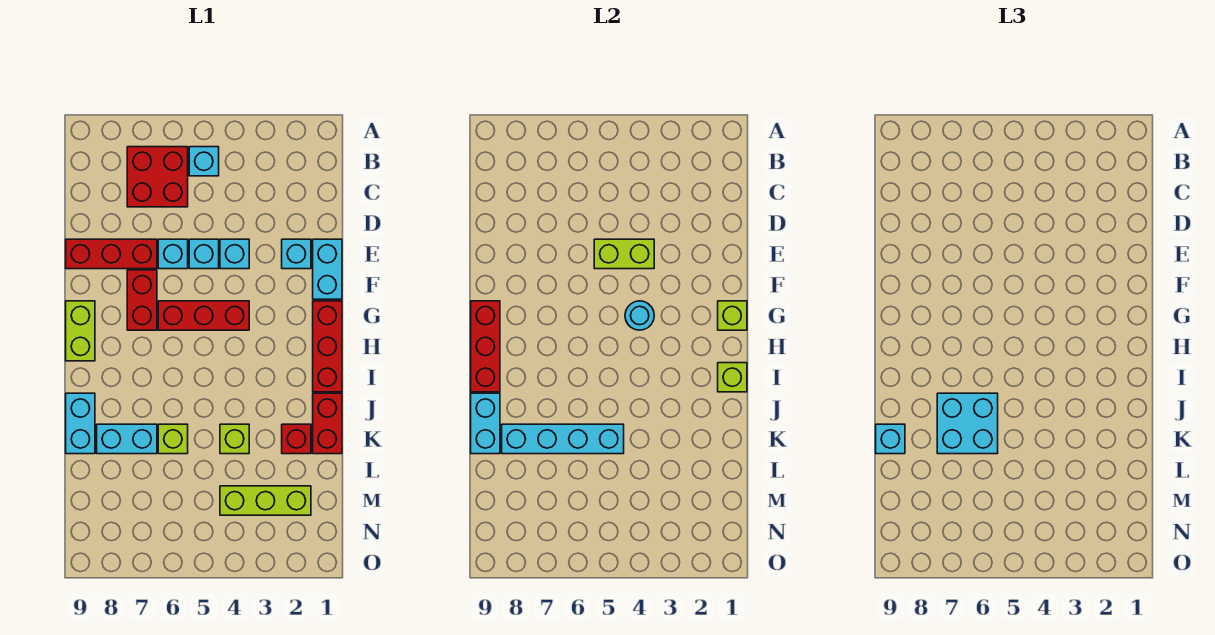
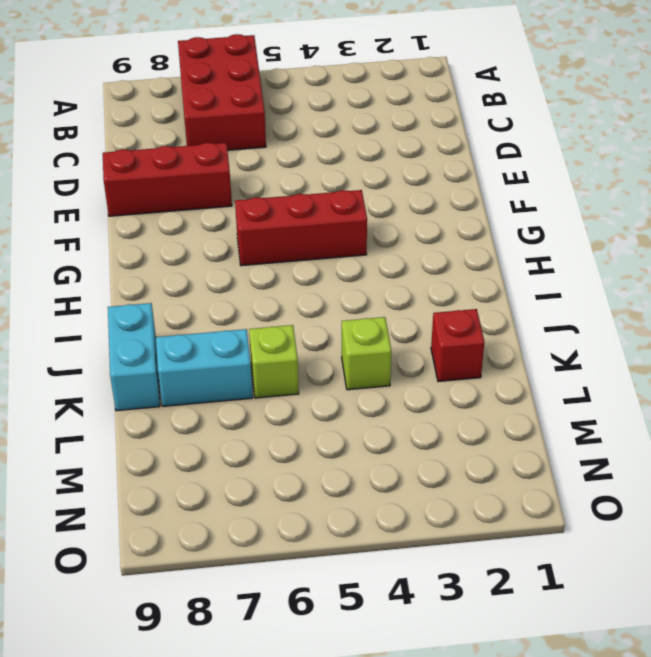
red 2x3 brick [178,34,266,150] -> red 2x2 brick [127,147,188,207]
none -> cyan 1x1 brick [189,147,219,176]
none -> cyan 1x2 brick [313,239,342,299]
none -> cyan 1x1 brick [282,239,311,269]

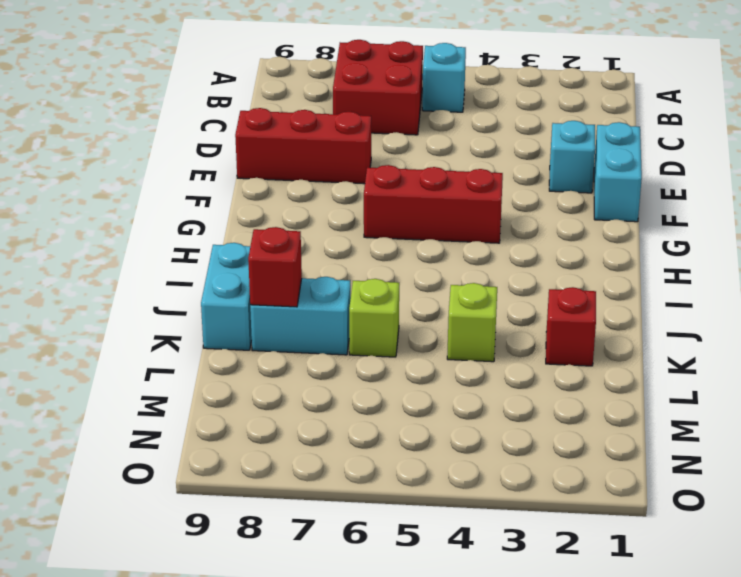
red 1x1 brick [248,227,302,307] -> cyan 1x4 brick [502,424,624,454]
none -> cyan 1x1 brick [220,239,249,269]
none -> cyan 1x1 brick [189,239,219,269]
none -> cyan 1x1 brick [158,239,188,269]

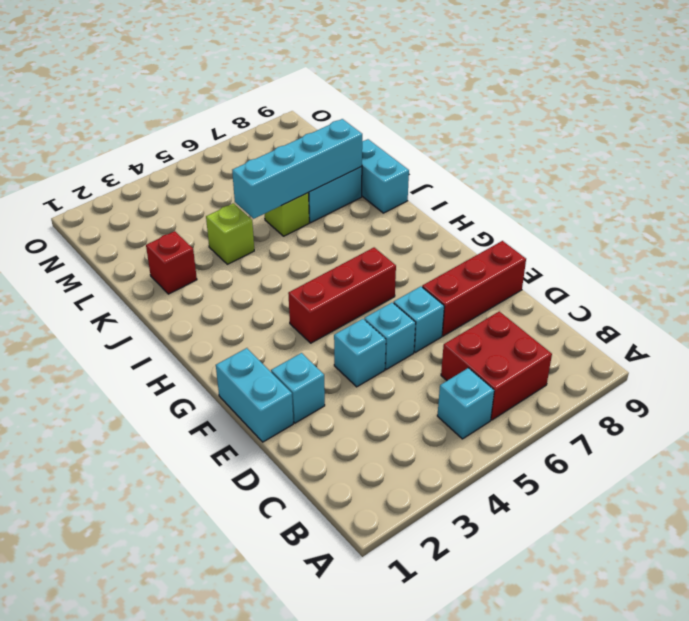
none -> red 1x2 brick [127,270,157,330]
none -> red 1x3 brick [313,301,342,392]
none -> lime 1x2 brick [66,301,95,361]

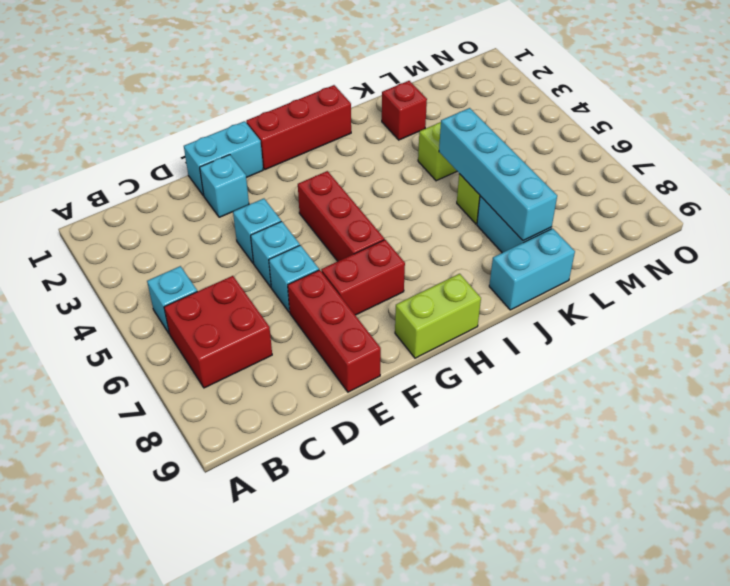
none -> red 1x2 brick [313,393,342,454]
none -> lime 1x3 brick [220,486,311,515]
none -> lime 1x2 brick [594,239,654,269]

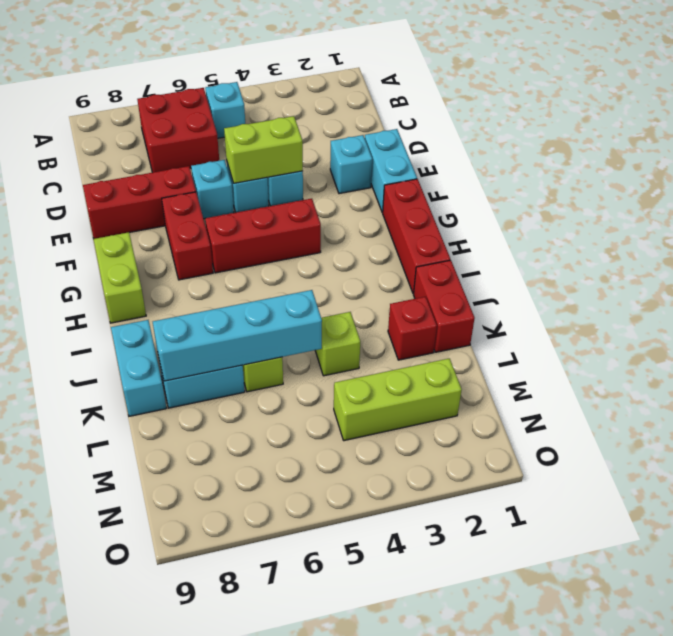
none -> lime 1x1 brick [718,301,747,330]
none -> cyan 1x1 round brick [625,301,654,330]
none -> red 1x3 brick [471,301,500,392]

